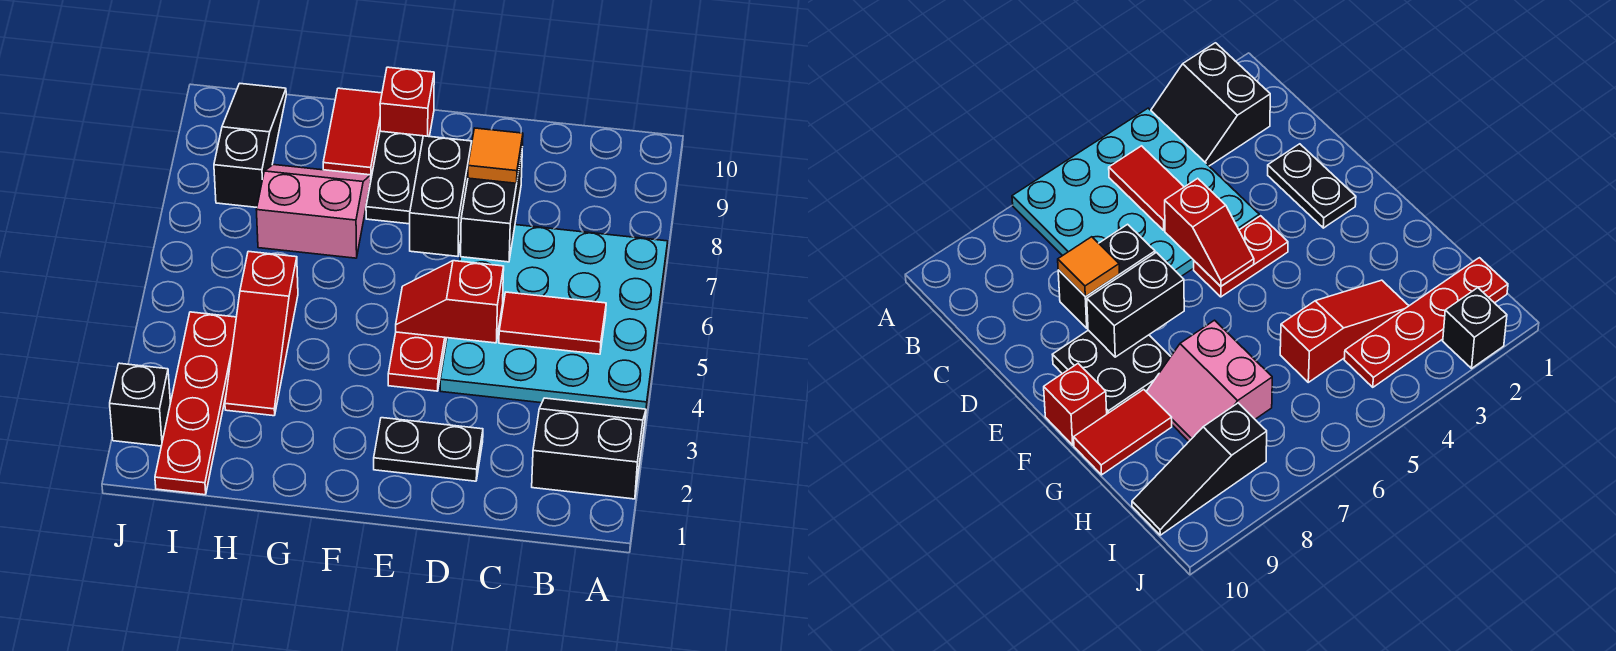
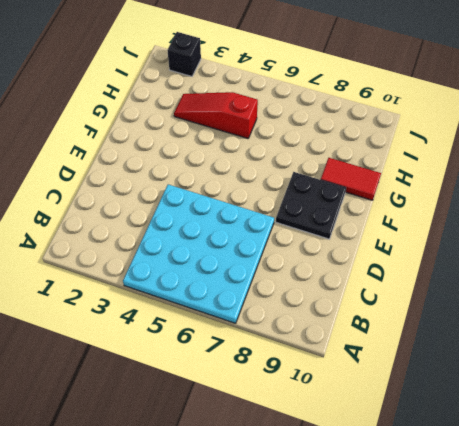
none -> black 2x2 slope [532,398,646,499]
none -> black 1x2 plate [374,418,483,481]
none -> red 1x2 plate [388,332,446,391]

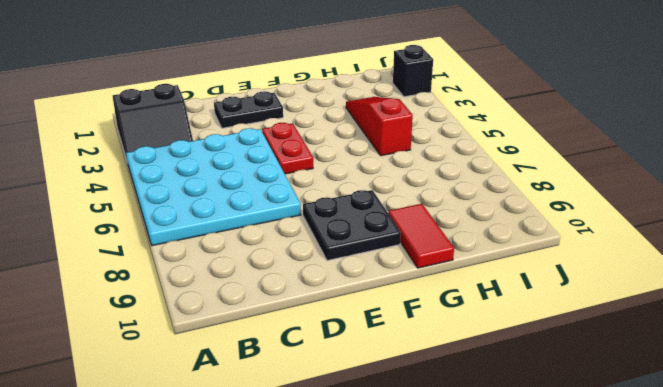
none -> red 1x1 brick [380,67,434,136]
none -> pink 2x2 slope [257,165,371,258]
none -> red 1x4 plate [155,312,236,495]

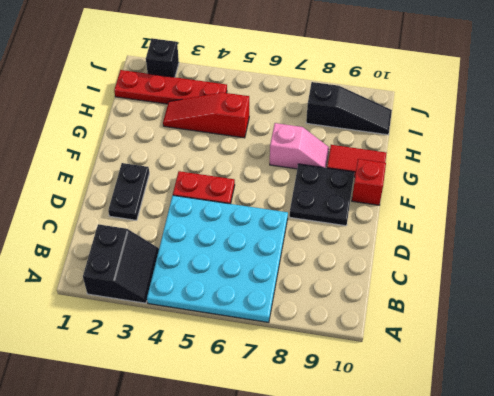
pink 1x2 slope [270,123,329,169] -> pink 2x2 slope [257,165,371,258]
none -> red 1x2 tile [499,292,606,354]
none -> red 1x2 slope [396,261,504,343]
none -> black 1x2 brick [461,153,522,262]

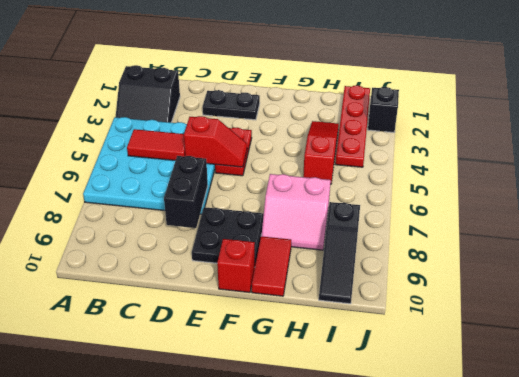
none -> black 1x2 brick [410,136,472,256]
none -> orange 1x1 tile [468,128,523,183]

